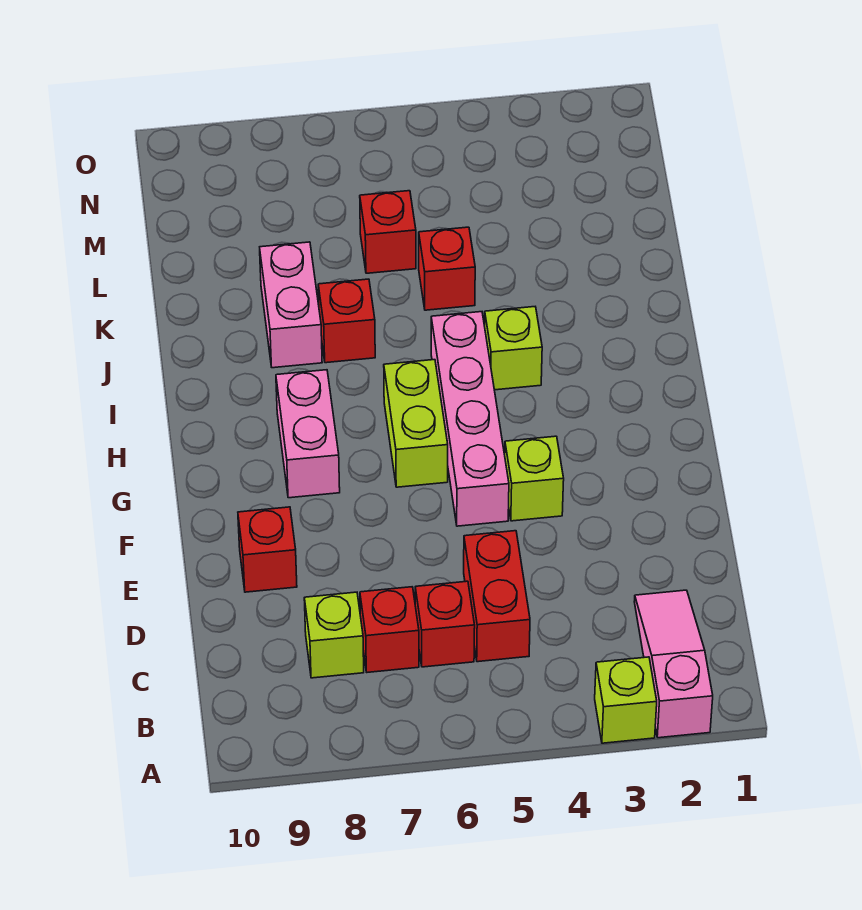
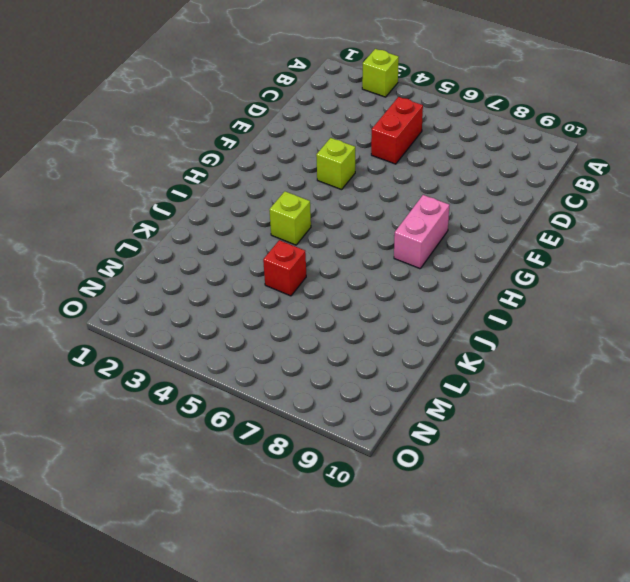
none -> pink 1x3 slope [634,590,713,738]
none -> red 1x1 brick [415,581,475,667]
none -> red 1x1 brick [360,587,419,672]

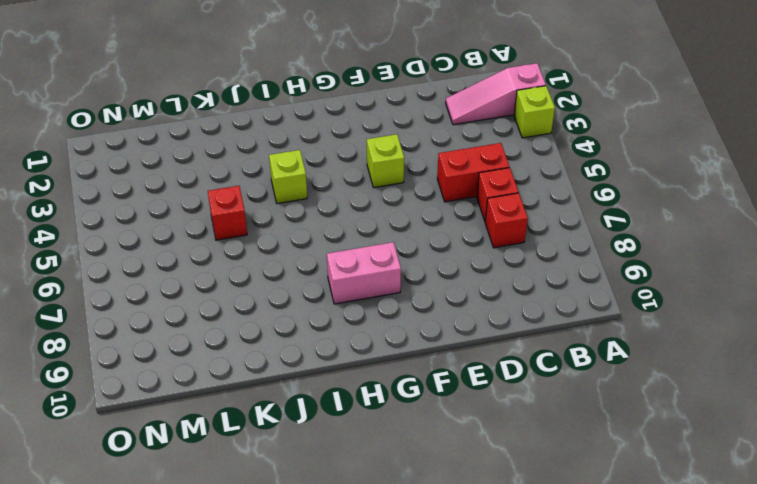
none -> lime 1x1 brick [304,592,364,678]
none -> red 1x1 brick [238,507,297,592]
none -> pink 1x4 brick [431,312,509,526]

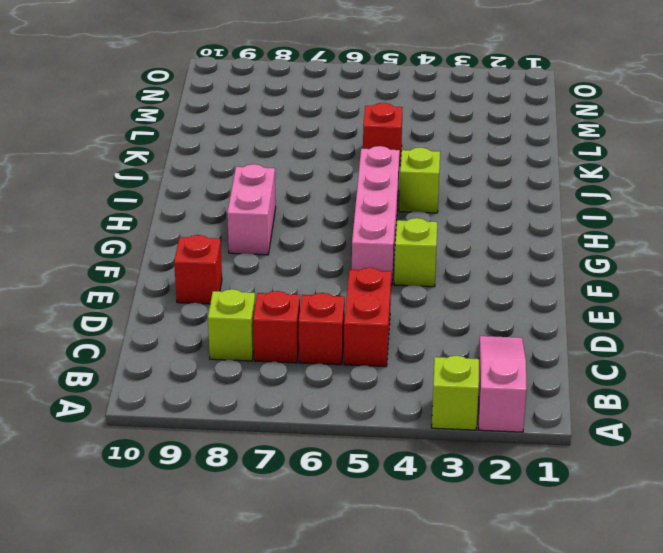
none -> lime 1x2 brick [384,360,448,487]
none -> red 1x1 brick [318,279,375,363]
none -> pink 1x2 brick [260,242,322,368]

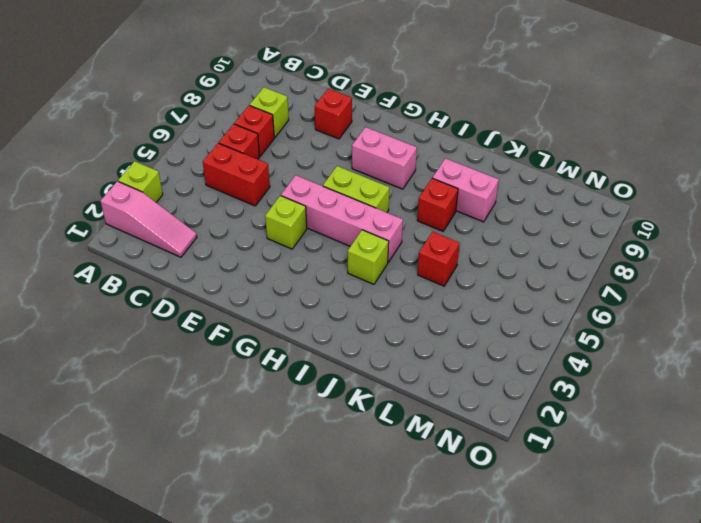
none -> red 1x1 brick [360,191,416,273]

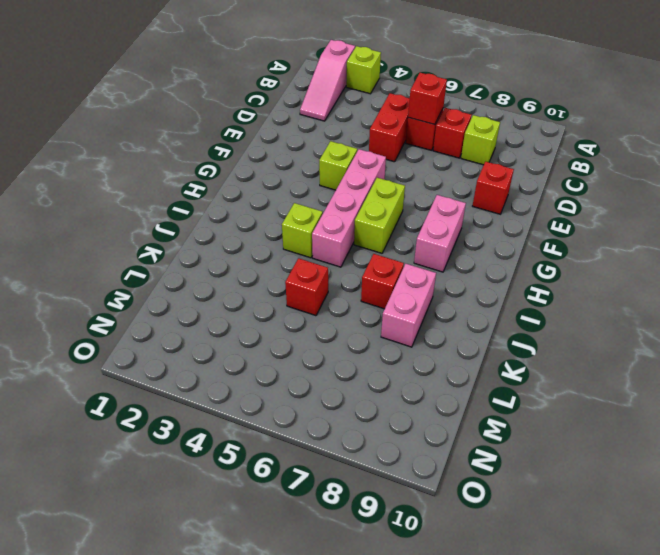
red 1x1 brick [408,73,447,125] -> red 1x1 brick moved to [360,191,416,273]

